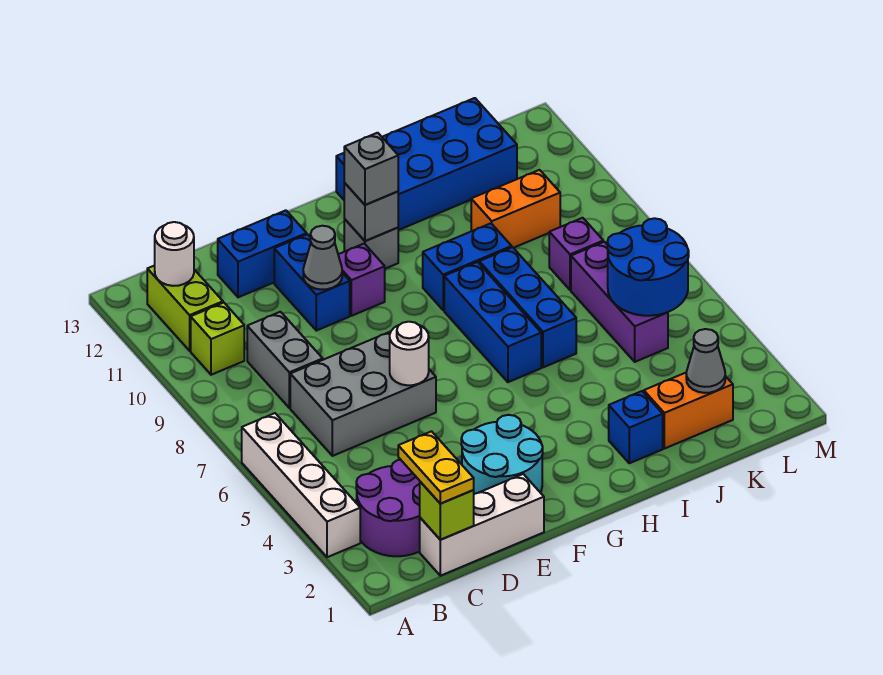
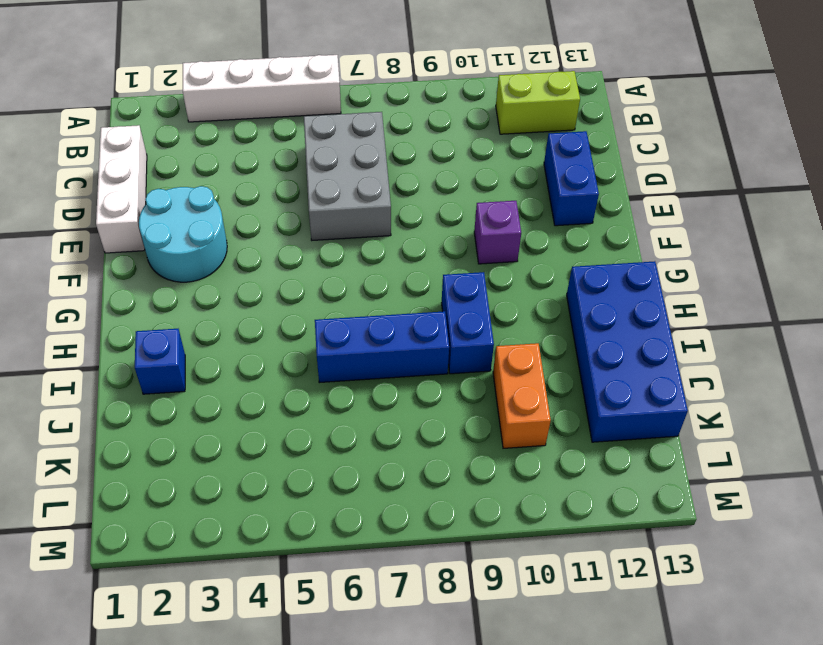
none -> purple 2x2 round brick [356,460,420,556]
none -> lime 1x1 brick [191,303,244,375]
none -> grey 1x2 brick [247,312,323,408]
none -> blue 1x2 brick [274,234,350,331]

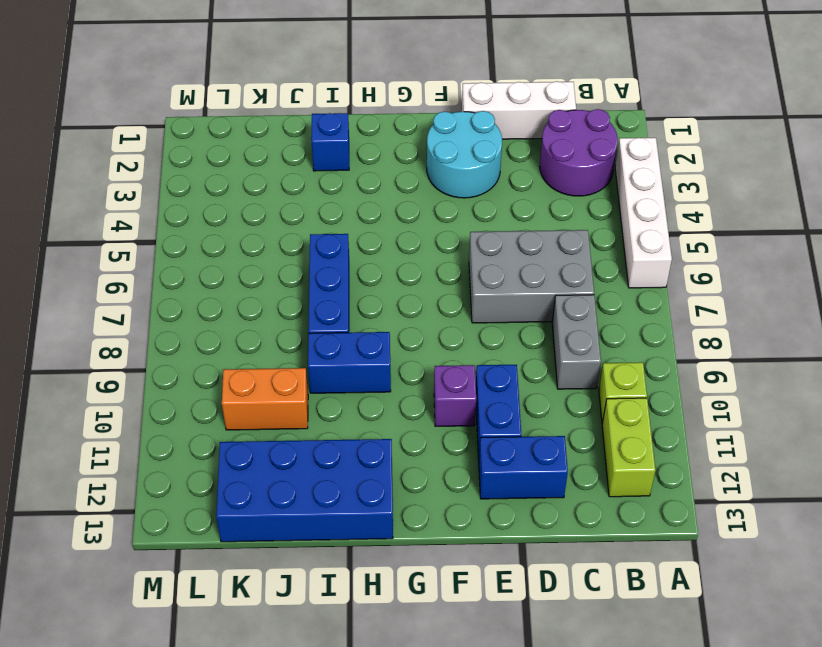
none -> grey 1x1 brick [344,219,398,269]
none -> blue 1x3 brick [444,262,541,382]
none -> orange 1x2 brick [644,373,733,449]
none -> purple 1x3 brick [571,242,668,362]

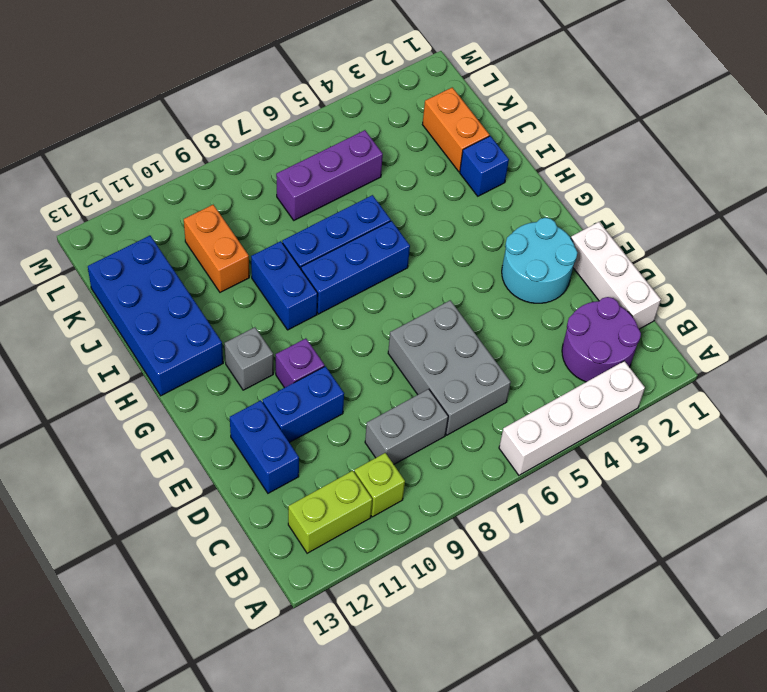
none -> purple 1x1 brick [549,218,603,290]
none -> white 1x1 round brick [155,222,194,286]
none -> lime 1x1 brick [420,482,474,540]
none -> white 1x1 round brick [390,322,429,385]

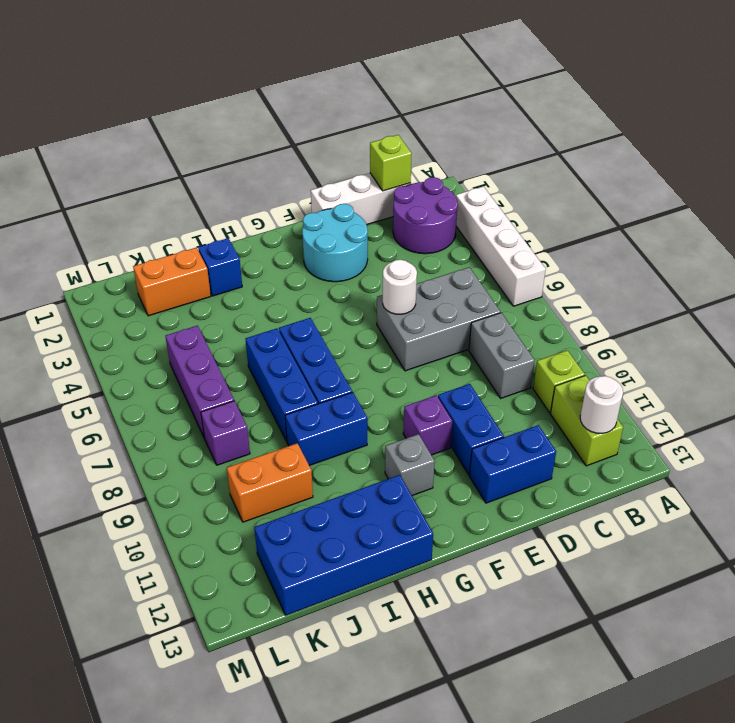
none -> grey 1x1 cone [303,226,342,290]
none -> grey 1x1 brick [344,183,398,241]
none -> grey 1x1 cone [686,329,725,393]
none -> blue 2x2 round brick [607,218,689,316]

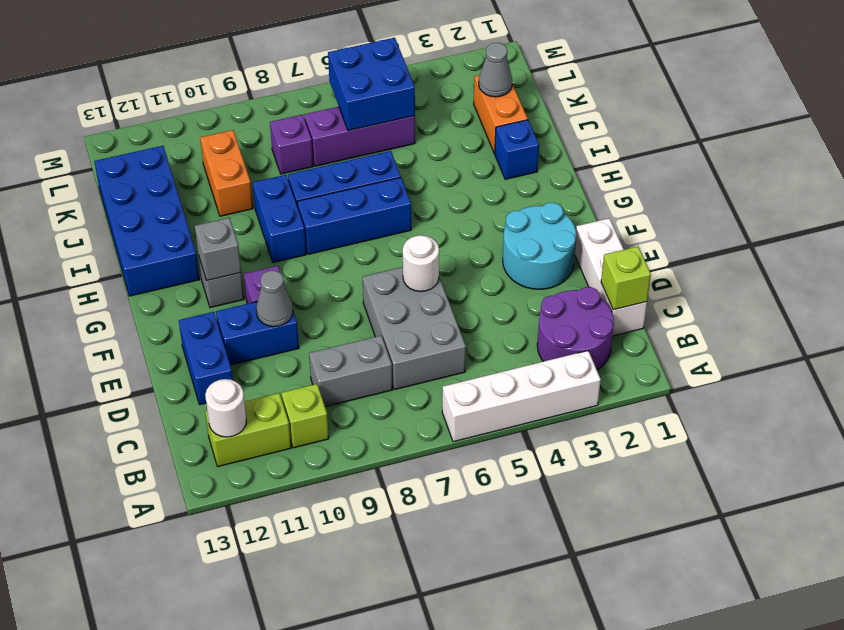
blue 2x2 brick [328,38,415,131] -> blue 2x2 round brick [607,218,689,316]
none -> yellow 1x2 plate [398,431,474,504]
none -> grey 1x1 brick [344,133,398,205]

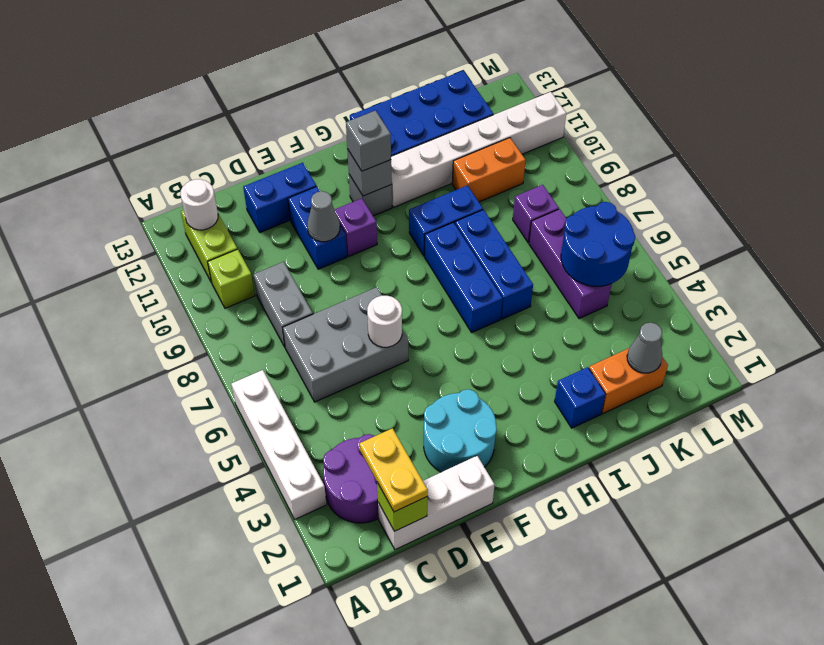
white 1x6 brick [391,92,566,207] -> none

